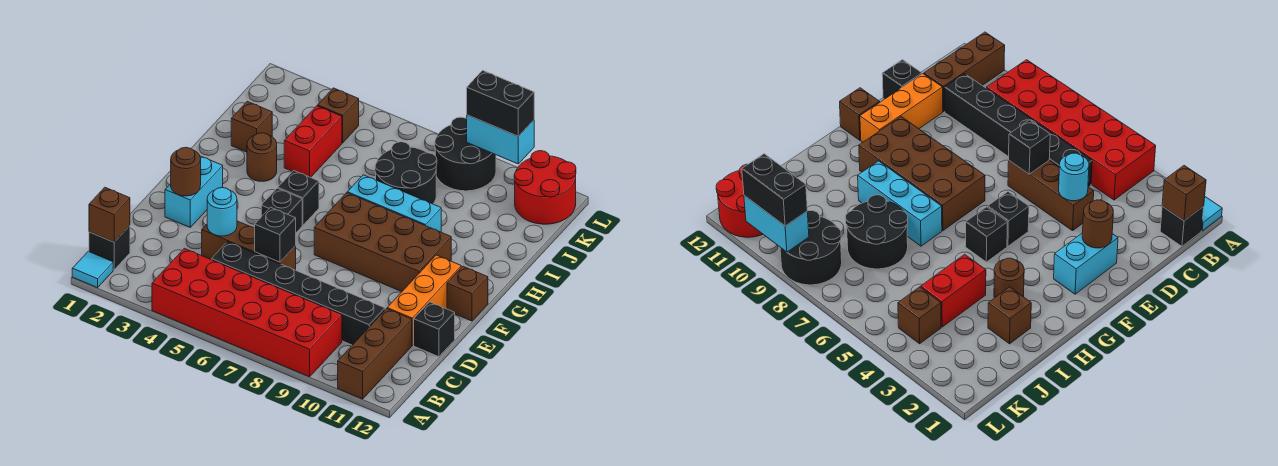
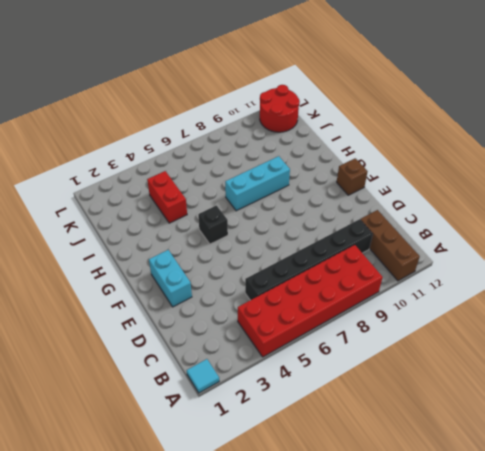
none -> black 1x1 brick [89,226,130,270]
none -> brown 1x3 brick [202,221,296,270]
none -> orange 1x3 brick [387,255,461,345]

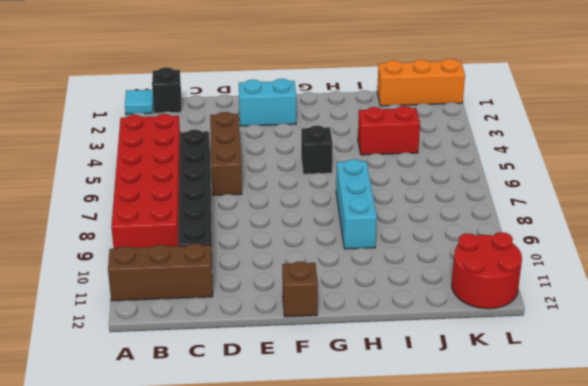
orange 1x3 brick [377,59,465,106] -> orange 1x3 brick moved to [387,255,461,345]
none -> black 1x1 brick [414,302,455,357]
none -> black 1x1 brick [261,188,302,232]
none -> brown 2x4 brick [314,193,451,292]

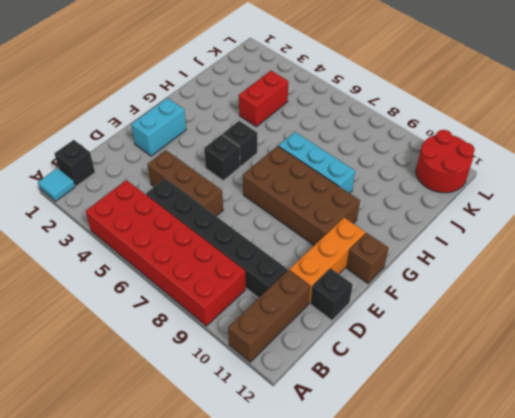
none -> brown 1x1 round brick [247,133,277,181]
none -> brown 1x1 brick [231,101,272,152]
none -> black 2x2 round brick [375,142,437,204]

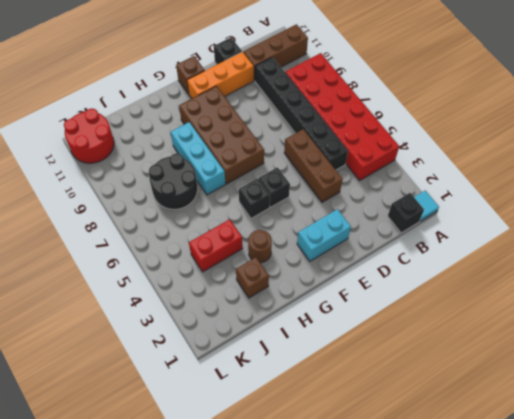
none -> brown 1x1 brick [318,88,359,143]
none -> black 2x2 round brick [435,117,496,191]
none -> brown 1x1 brick [89,187,130,242]

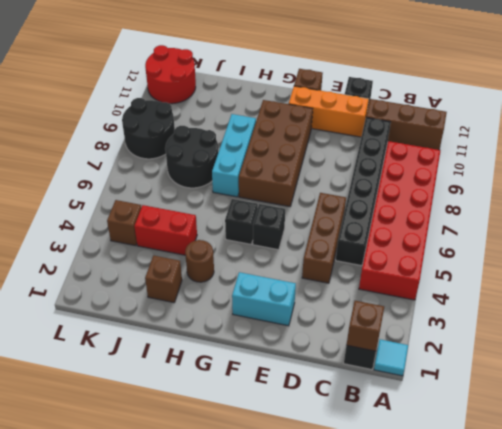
none -> cyan 1x1 round brick [207,188,237,236]
none -> black 1x1 brick [255,207,296,262]
none -> brown 1x1 round brick [171,147,201,196]

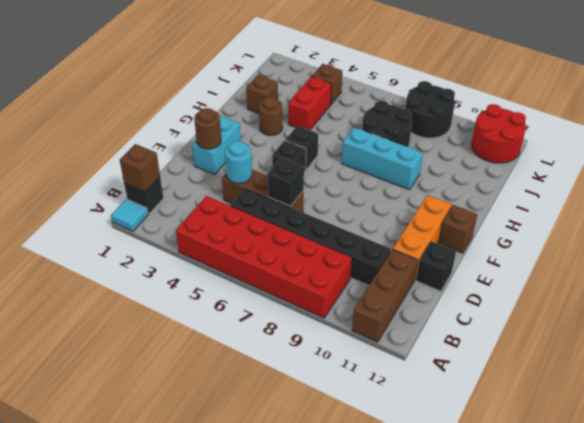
none -> brown 2x4 brick [314,193,451,292]
none -> cyan 1x2 brick [467,115,534,164]
none -> black 1x2 brick [467,70,534,136]

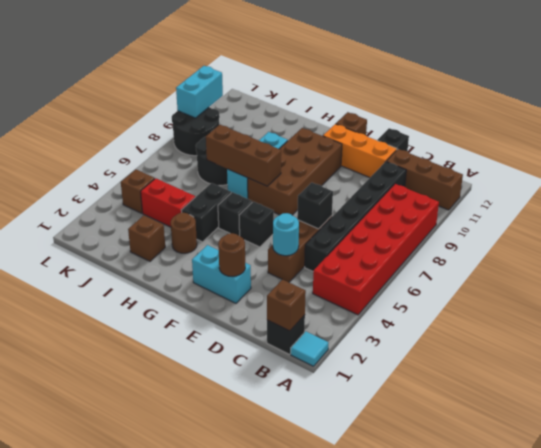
brown 1x3 brick [206,125,281,186] -> none
black 1x2 brick [181,183,231,242] -> black 1x2 brick moved to [467,70,534,136]
none -> red 2x2 round brick [514,151,576,224]

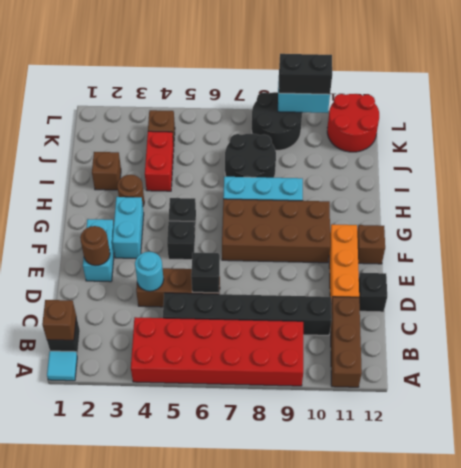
cyan 1x2 brick [112,197,144,258] -> none

